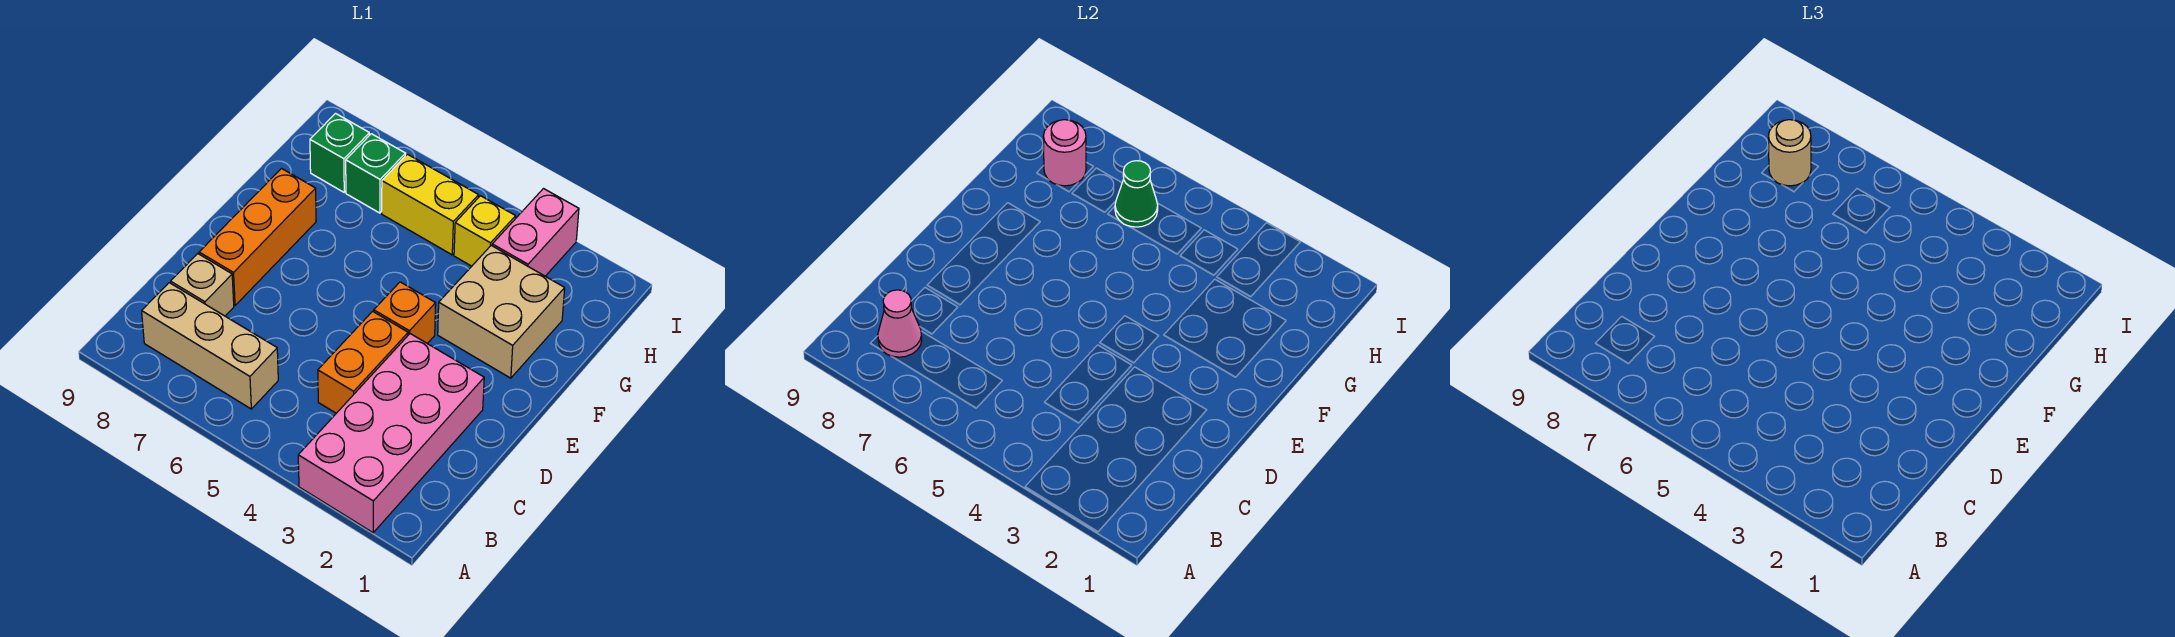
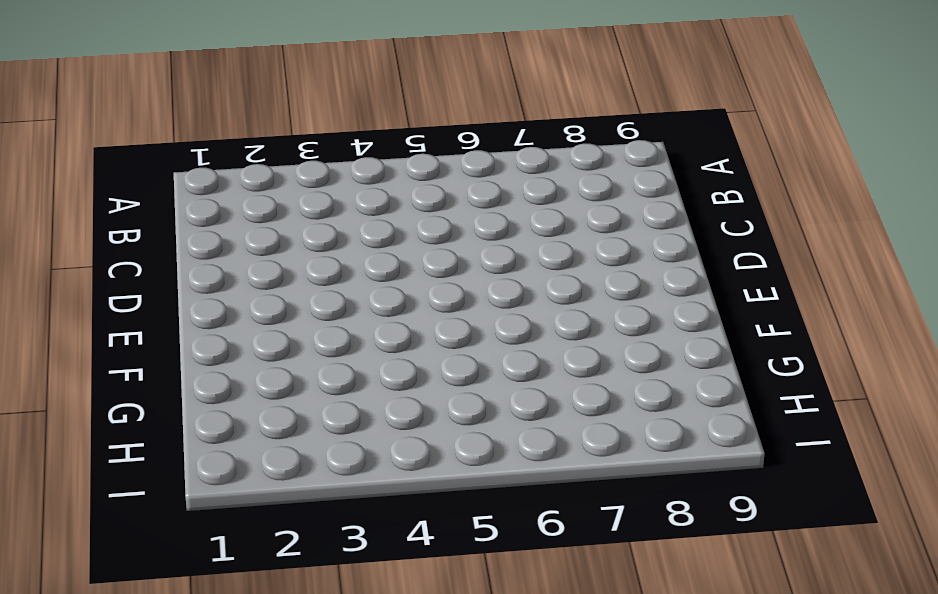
none -> pink 2x4 brick [298,334,484,533]
none -> tan 1x3 brick [142,283,278,409]
none -> orange 1x2 brick [318,311,408,413]

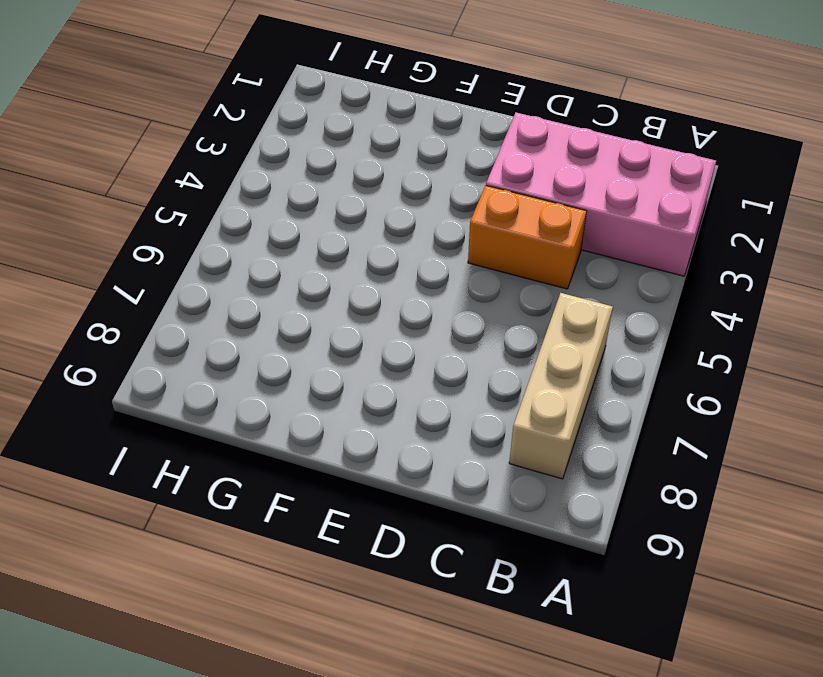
none -> tan 1x1 brick [171,254,234,316]
none -> orange 1x3 brick [199,169,316,305]
none -> orange 1x1 brick [374,282,436,344]

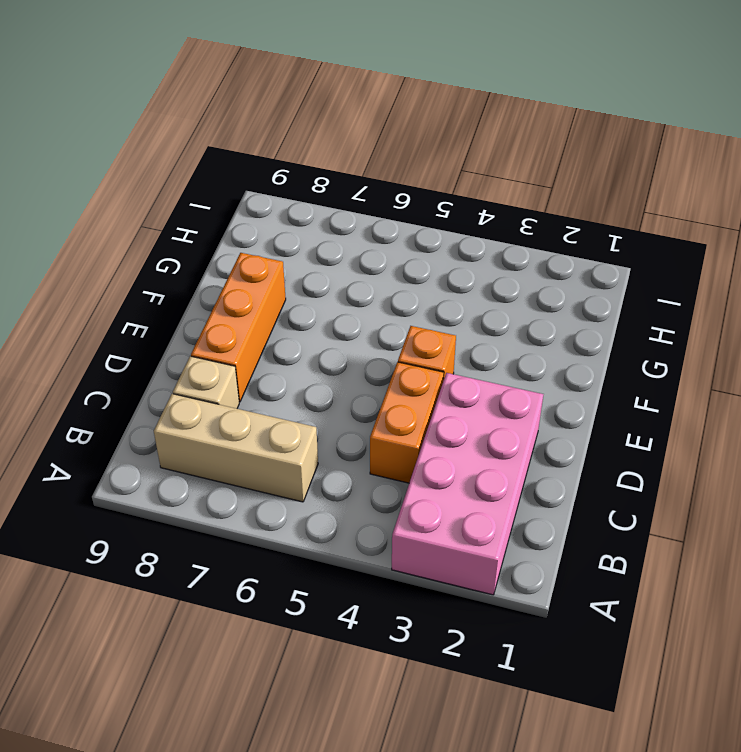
none -> tan 2x2 brick [438,246,565,378]
none -> pink 1x2 brick [492,189,579,276]
none -> yellow 1x1 brick [454,196,516,266]

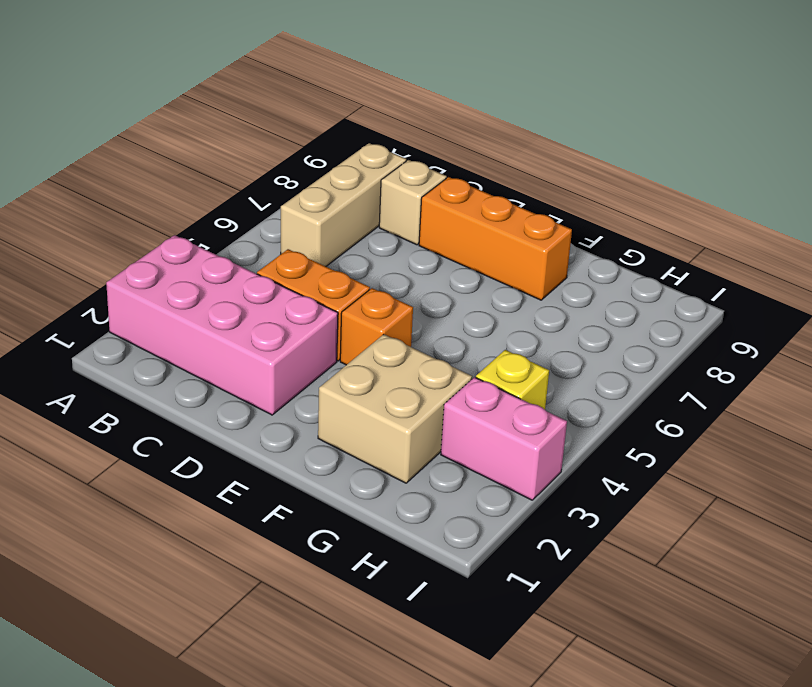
none -> yellow 1x2 brick [382,154,479,255]
none -> green 1x1 brick [346,134,406,213]
none -> green 1x1 brick [310,114,369,192]

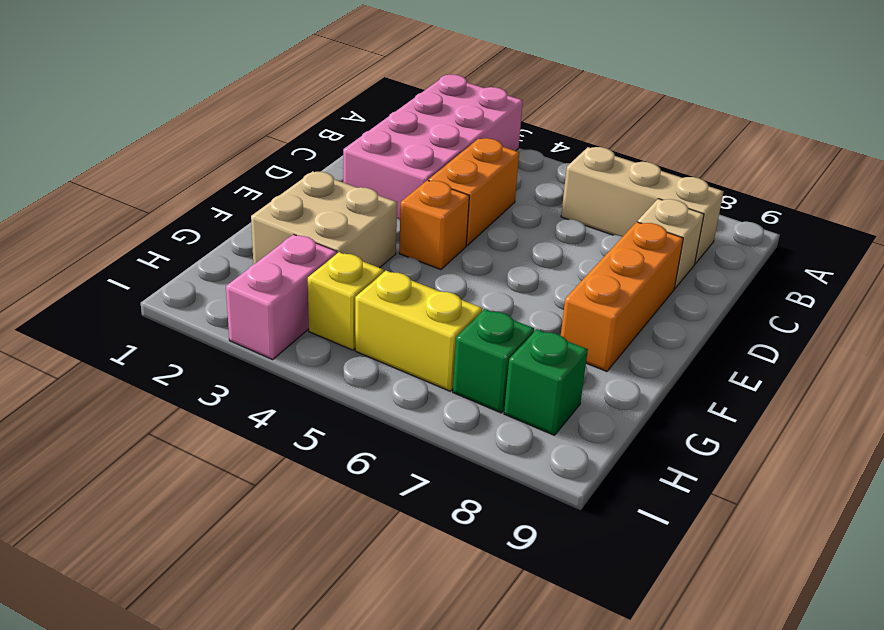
none -> pink 1x1 cone [878,290,922,357]
none -> green 1x1 cone [1115,161,1158,227]
none -> pink 1x1 round brick [1043,120,1086,186]

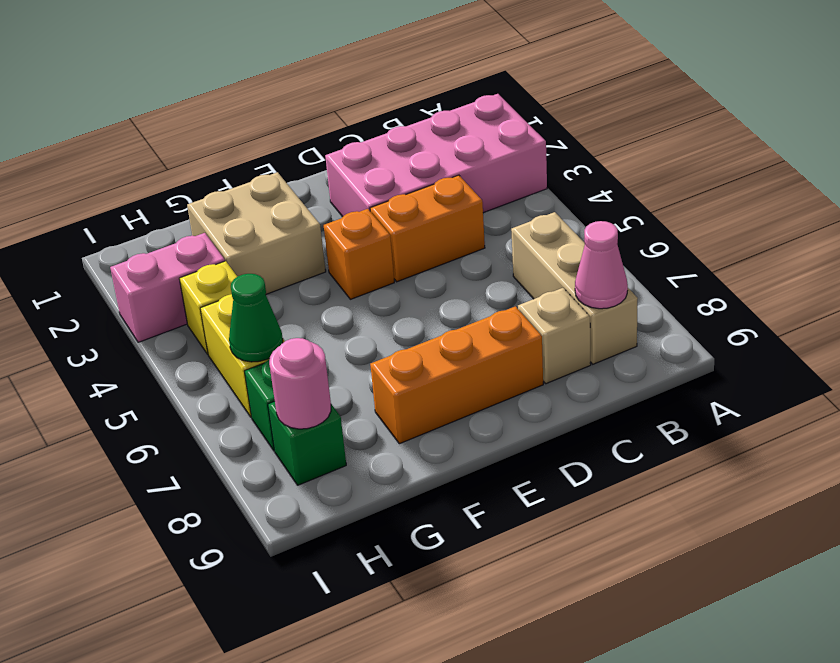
none -> tan 1x1 round brick [1768,120,1811,186]

